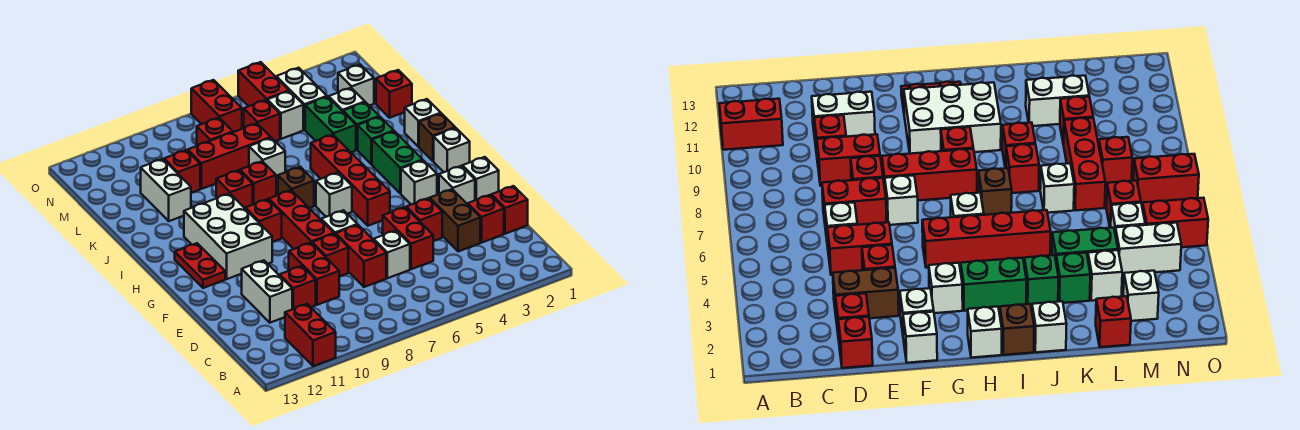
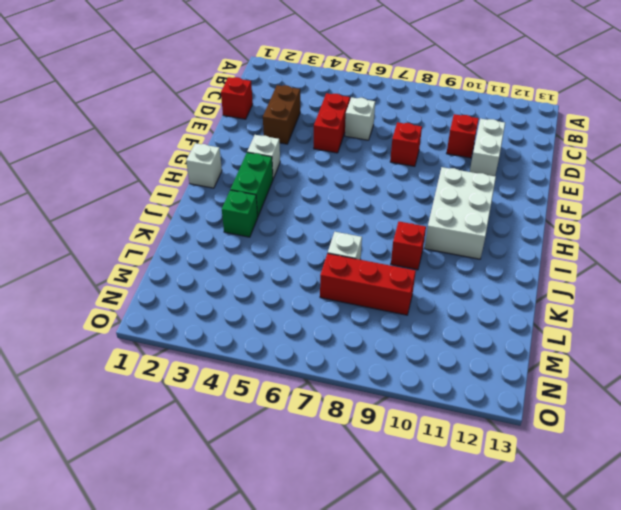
none -> red 1x2 brick [285,304,336,366]
none -> red 1x1 brick [468,195,504,242]
none -> red 1x2 brick [336,225,386,287]
none -> red 1x2 brick [289,243,339,305]

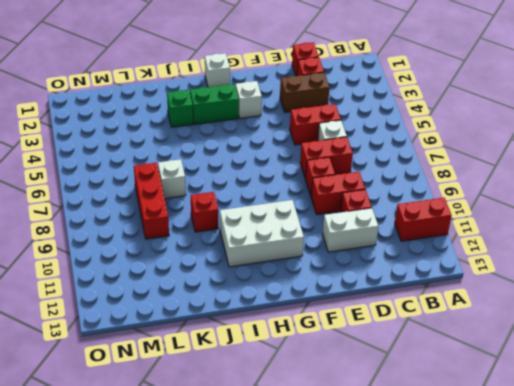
none -> red 1x1 brick [406,198,442,241]
none -> white 1x1 brick [462,157,499,200]
none -> white 1x1 brick [439,166,475,204]
none -> white 1x1 brick [321,210,357,234]

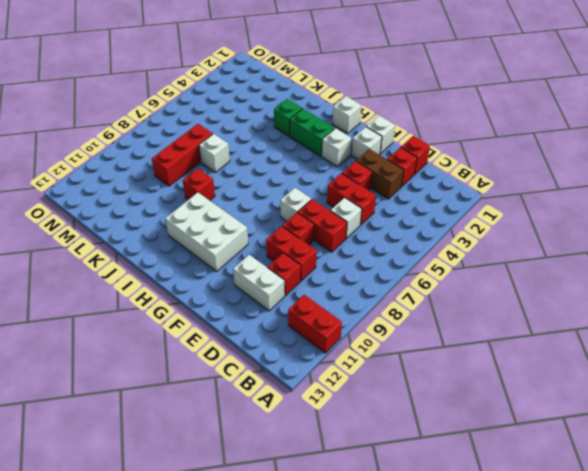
none -> red 1x3 brick [269,190,334,249]
none -> red 1x4 brick [311,135,390,226]
none -> red 1x2 plate [175,243,225,288]
none -> white 1x1 brick [316,172,352,217]

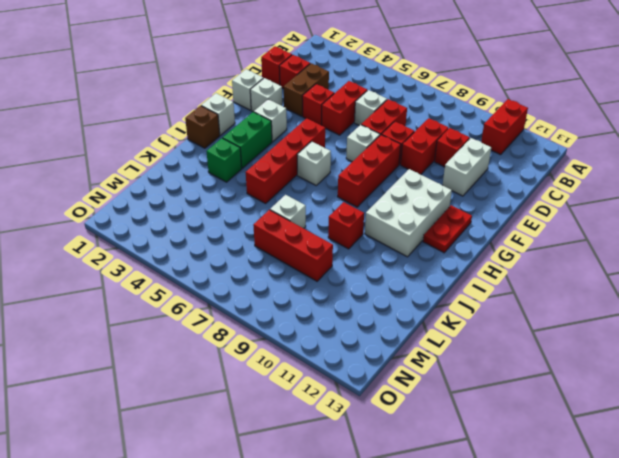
none -> red 1x1 brick [245,199,282,242]
none -> brown 1x1 brick [278,167,314,208]
none -> white 1x1 brick [404,99,441,147]
none -> red 1x1 brick [240,161,276,204]

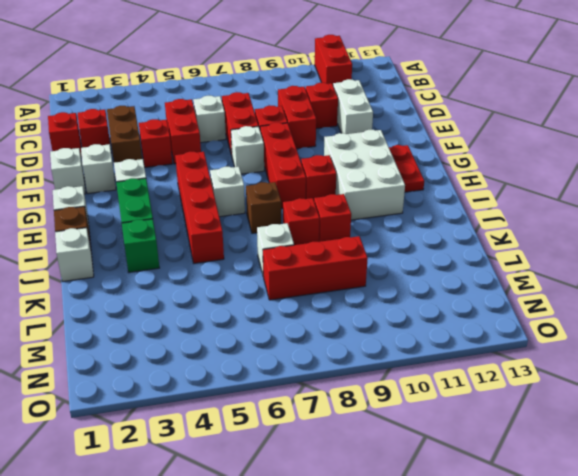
none -> green 1x1 brick [343,102,379,150]
none -> green 1x2 brick [305,97,356,152]
none -> white 1x2 brick [141,159,191,221]
none -> red 1x1 brick [376,70,412,118]

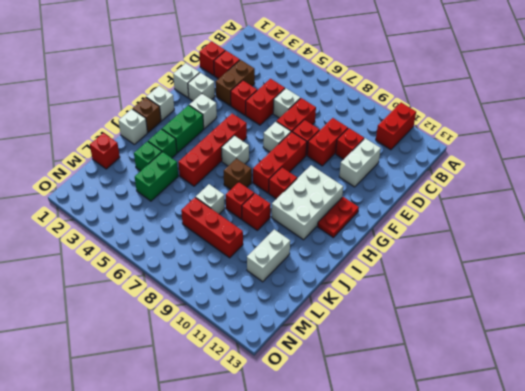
none -> white 1x1 brick [329,88,365,111]
none -> red 1x1 brick [164,150,200,193]
none -> white 1x1 brick [338,64,374,106]
none -> white 1x2 brick [276,68,327,130]

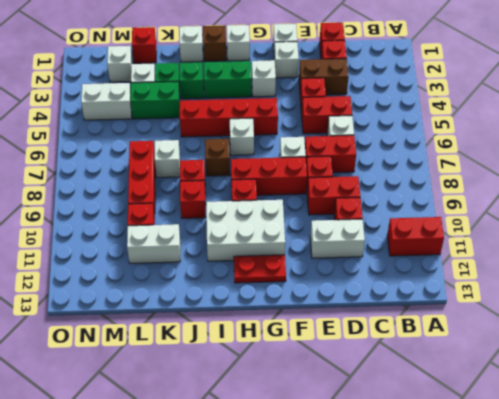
none -> white 1x1 brick [267,91,303,139]
none -> red 1x1 brick [244,100,280,141]
none -> red 1x1 brick [197,118,233,146]
none -> red 1x2 brick [238,62,289,106]

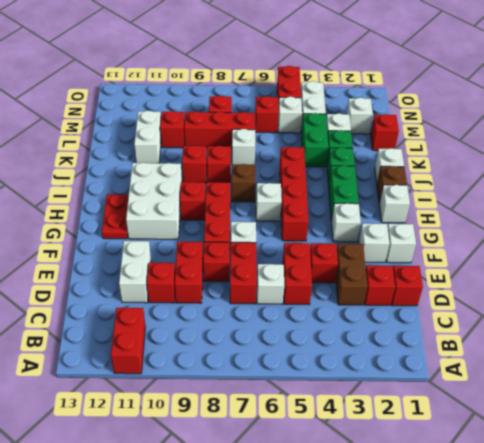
none -> red 1x2 brick [191,80,242,132]

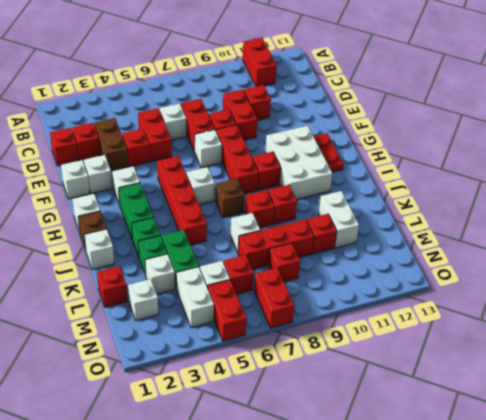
none -> white 1x2 brick [242,260,292,323]

